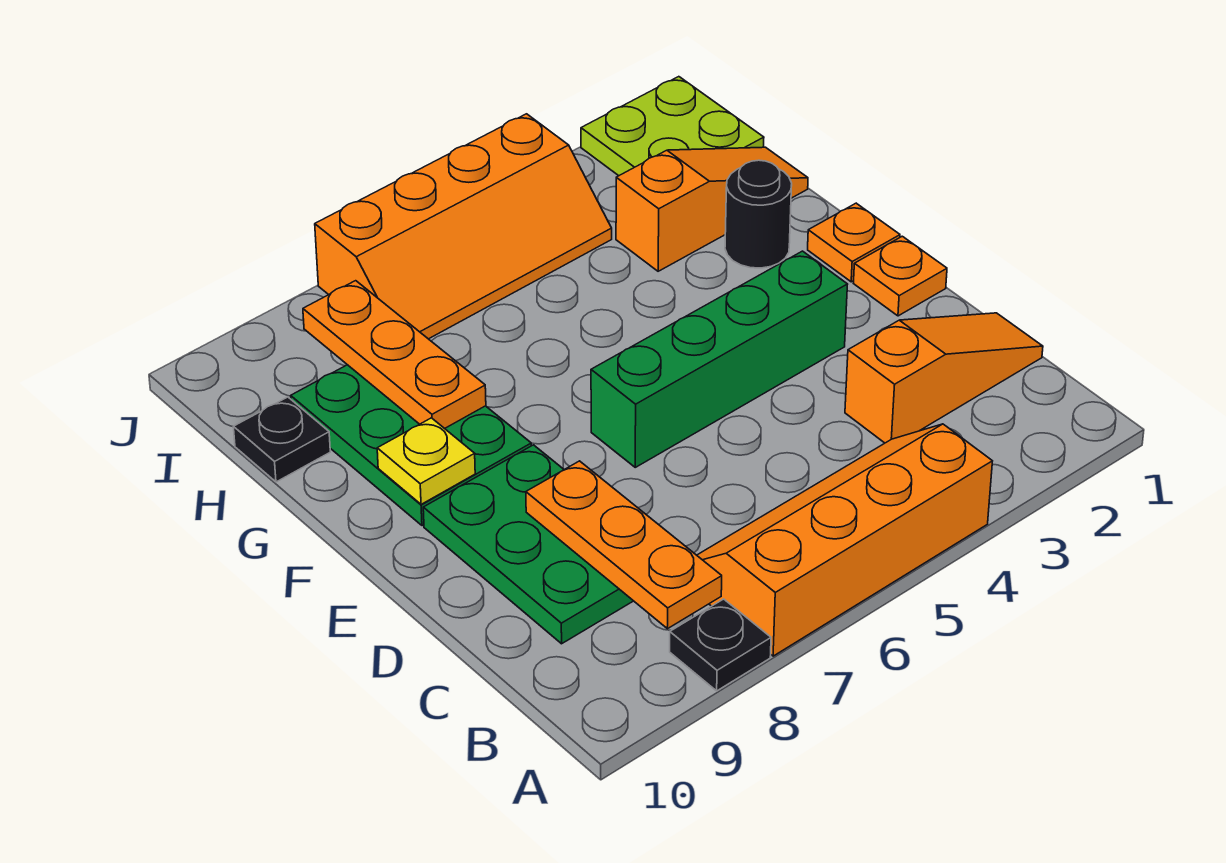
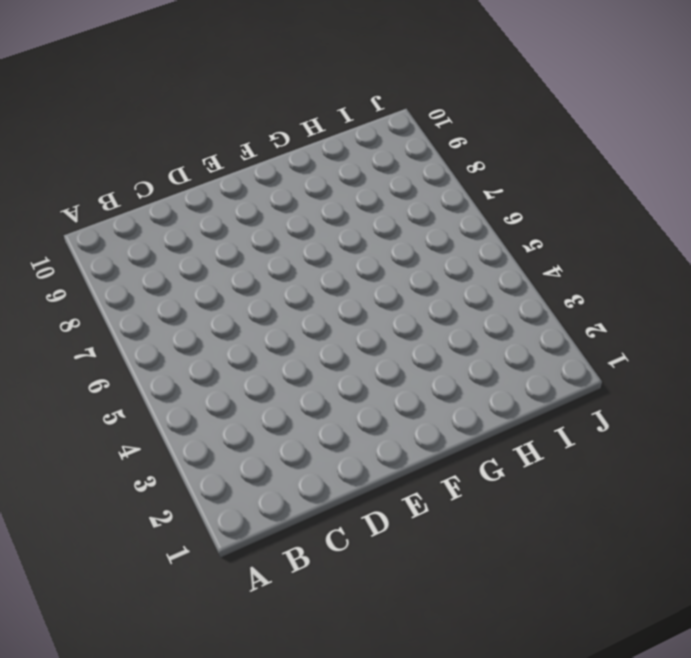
none -> orange 2x4 slope [697,424,992,656]
none -> black 1x1 plate [670,599,771,691]
none -> orange 1x3 slope [845,313,1043,443]

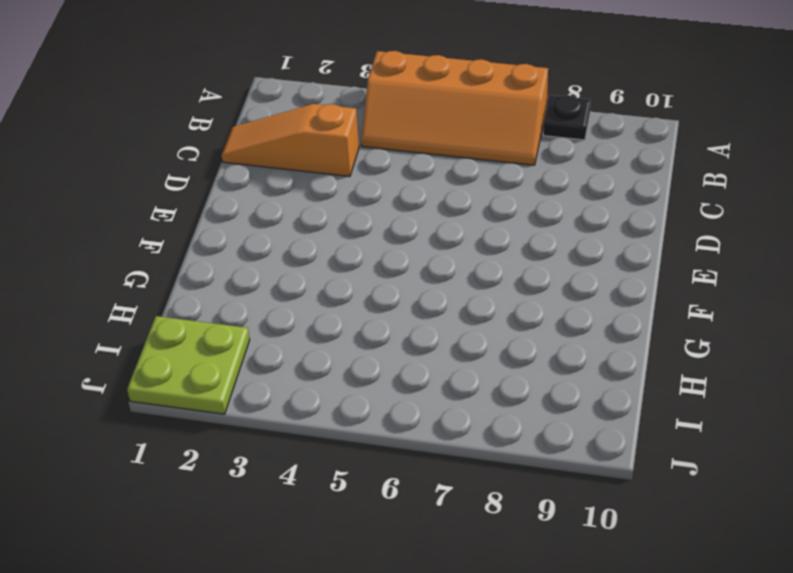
none -> green 2x3 plate [423,445,633,644]
none -> orange 1x1 plate [853,236,947,316]
none -> green 1x4 brick [591,251,848,467]

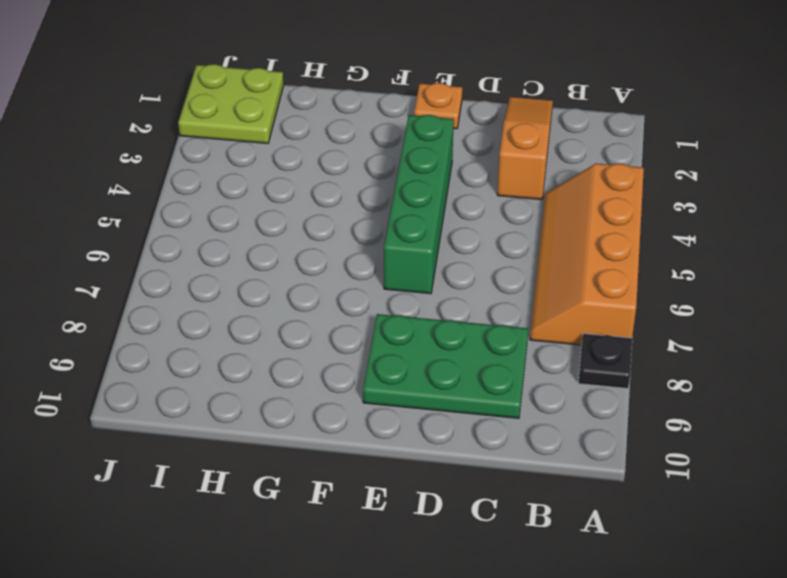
none -> orange 1x1 plate [808,203,900,282]
none -> green 2x3 plate [291,365,531,526]
none -> black 1x1 round brick [725,160,792,268]

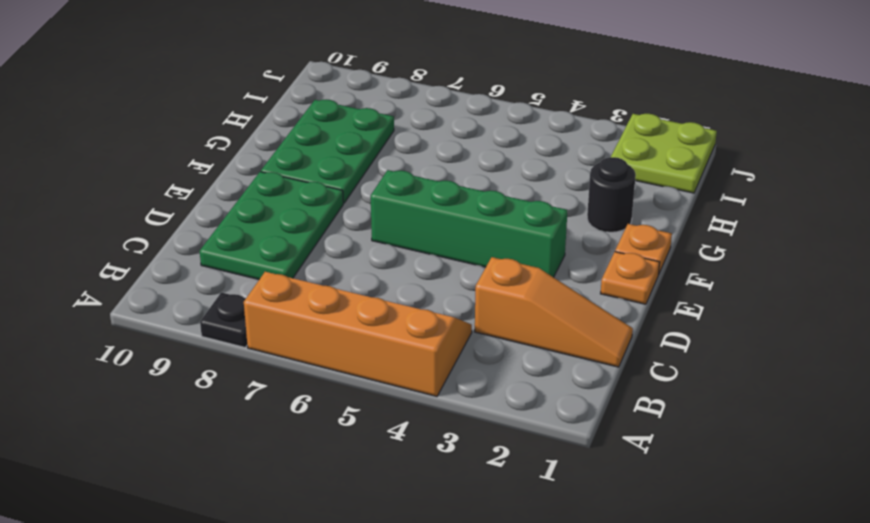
none -> orange 1x3 slope [616,147,808,271]
none -> black 1x1 plate [233,397,330,482]
none -> orange 2x4 slope [315,114,612,339]

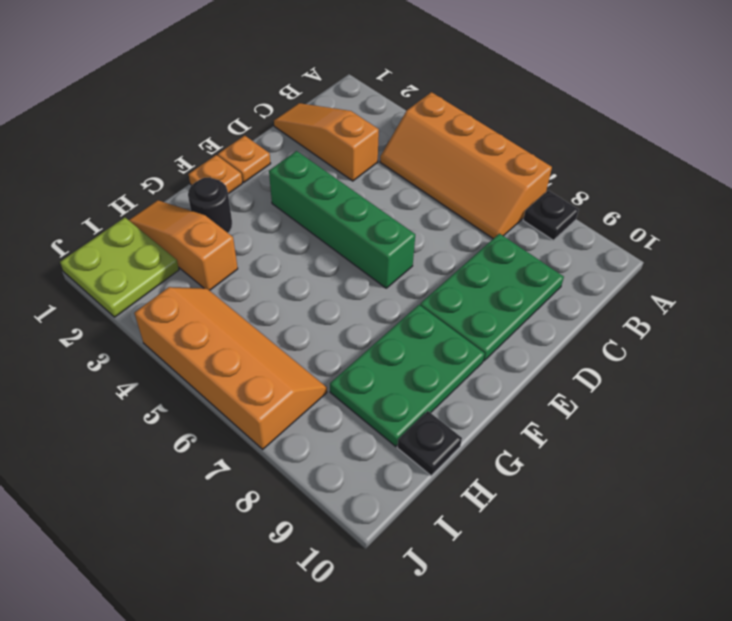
none -> orange 1x3 plate [526,461,722,629]
none -> yellow 1x1 plate [377,418,475,504]
none -> orange 1x3 plate [303,281,486,429]

